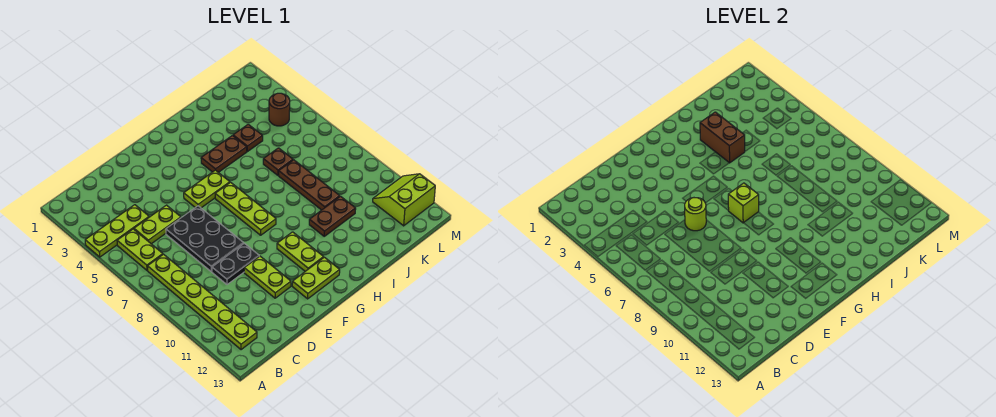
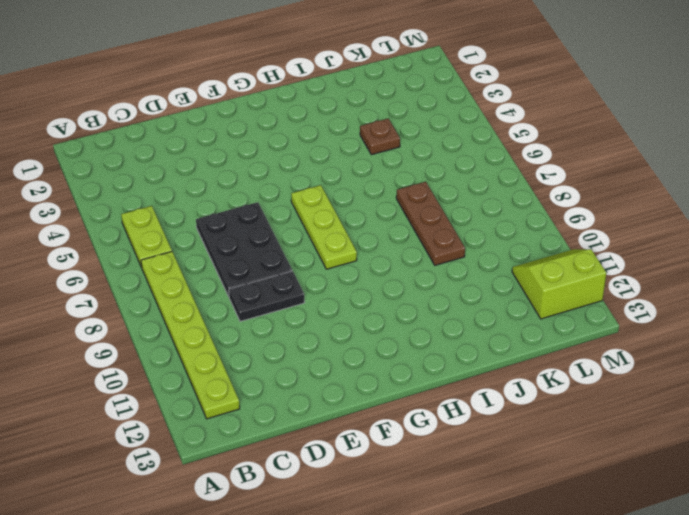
none -> lime 1x3 plate [85,205,149,257]
none -> lime 1x2 plate [134,205,181,244]
none -> lime 1x2 plate [244,256,291,298]

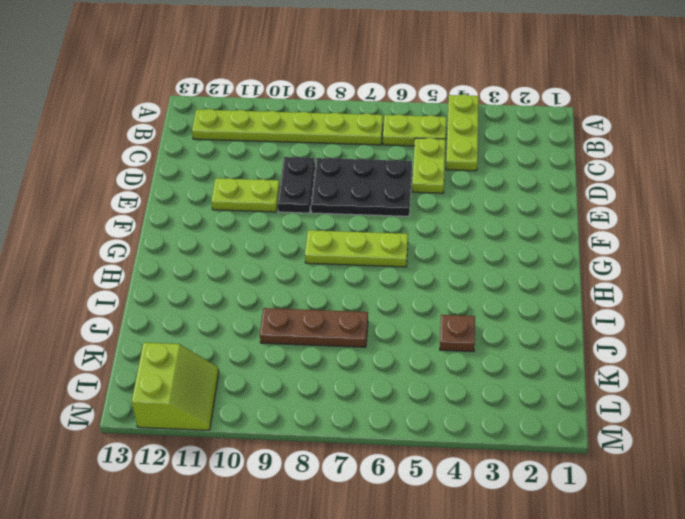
none -> lime 1x2 plate [184,170,230,208]
none -> lime 1x2 plate [292,257,340,299]
none -> lime 1x2 plate [277,232,324,271]

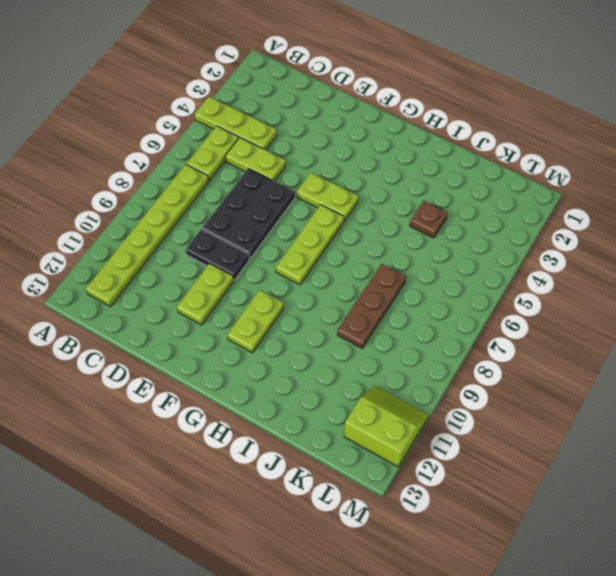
none -> lime 1x2 plate [292,257,340,299]
none -> brown 1x2 plate [201,136,247,172]
none -> brown 1x2 plate [309,196,356,236]

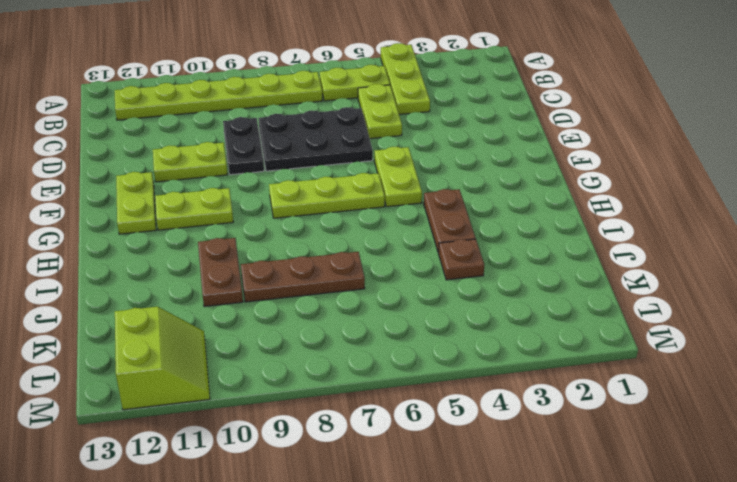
none -> brown 1x1 plate [263,148,293,175]
none -> brown 1x1 round brick [269,93,290,126]
none -> lime 1x1 round brick [685,198,706,231]

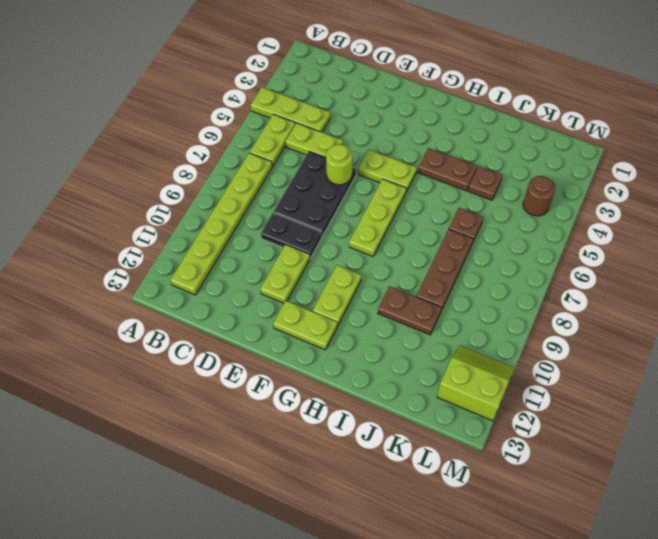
none -> lime 1x1 brick [728,183,759,223]
none -> brown 1x2 brick [700,112,745,163]

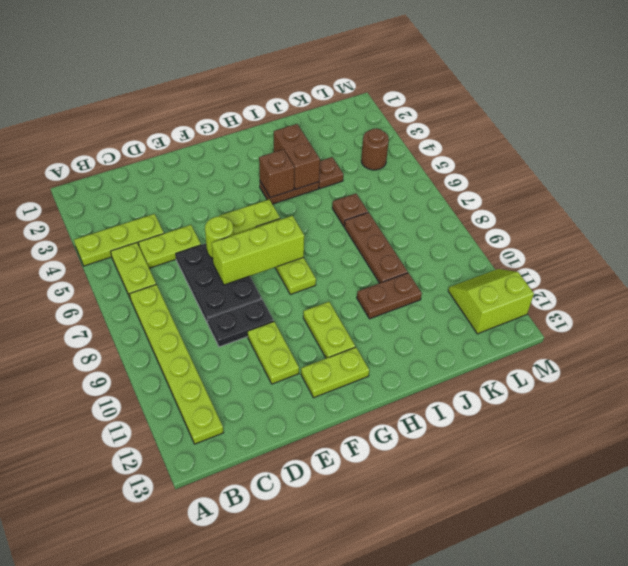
lime 1x3 brick [212,216,304,285] -> lime 1x1 brick [728,183,759,223]
brown 1x1 brick [259,150,294,198] -> none

